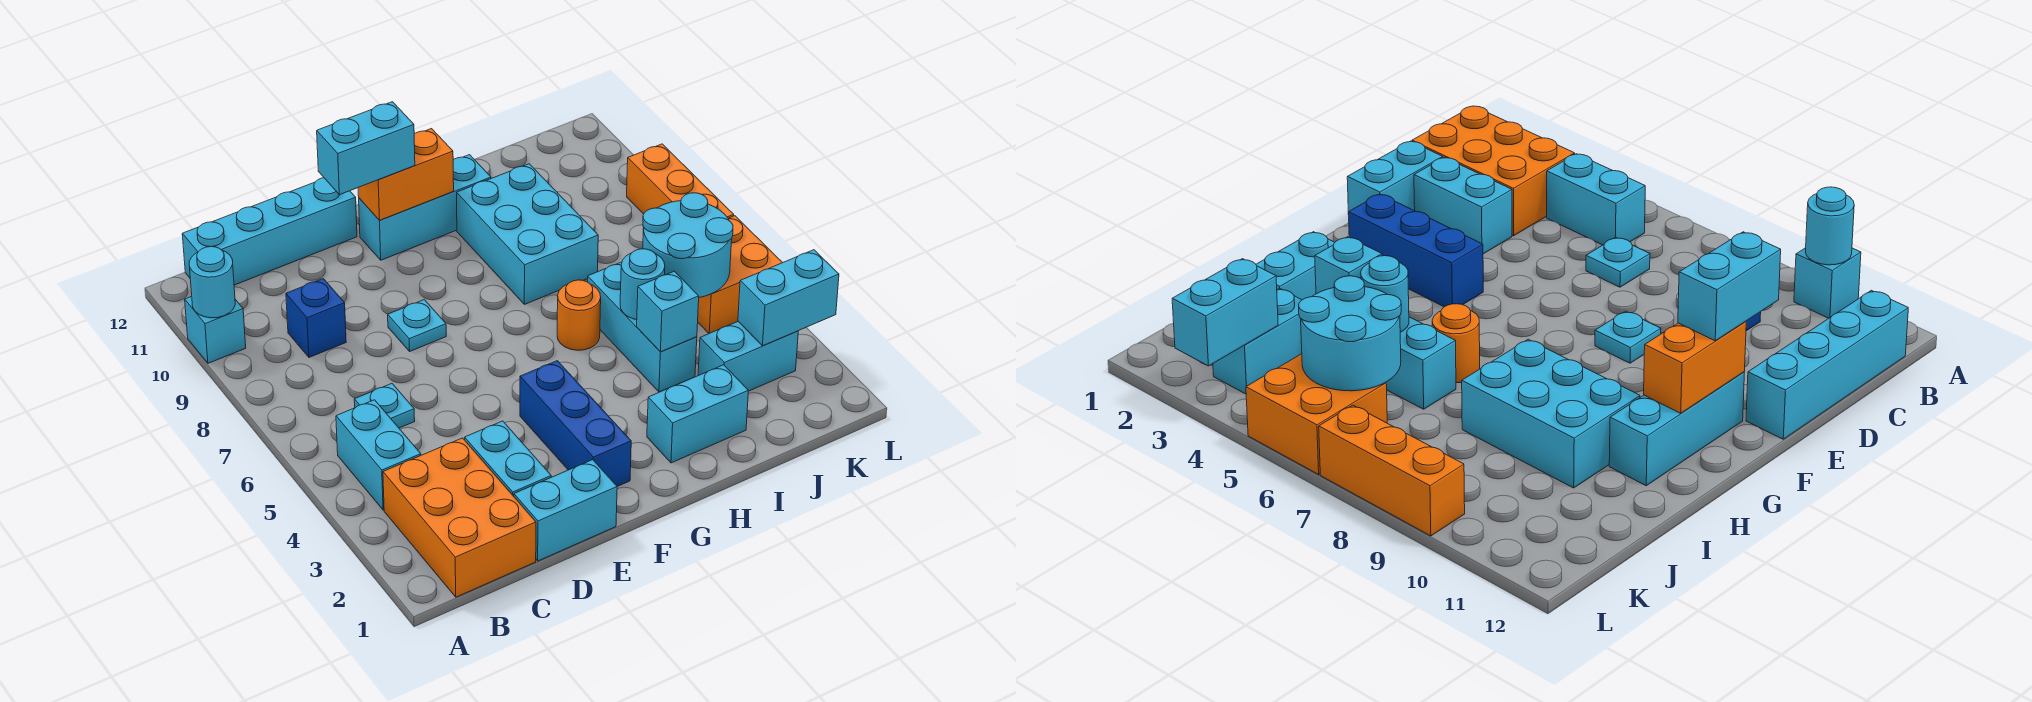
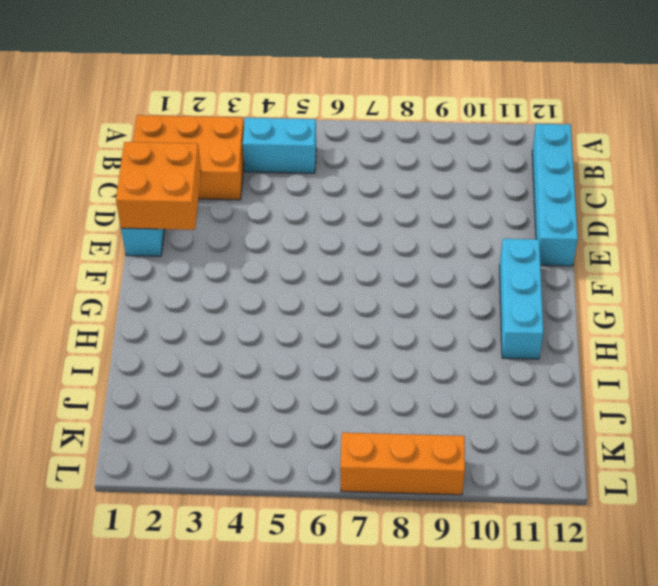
orange 2x2 brick [116,142,201,230] -> orange 2x2 brick moved to [698,216,783,333]
none -> cyan 1x1 brick [185,296,246,363]
none -> cyan 1x1 plate [354,384,415,428]
none -> blue 1x1 brick [286,279,346,357]

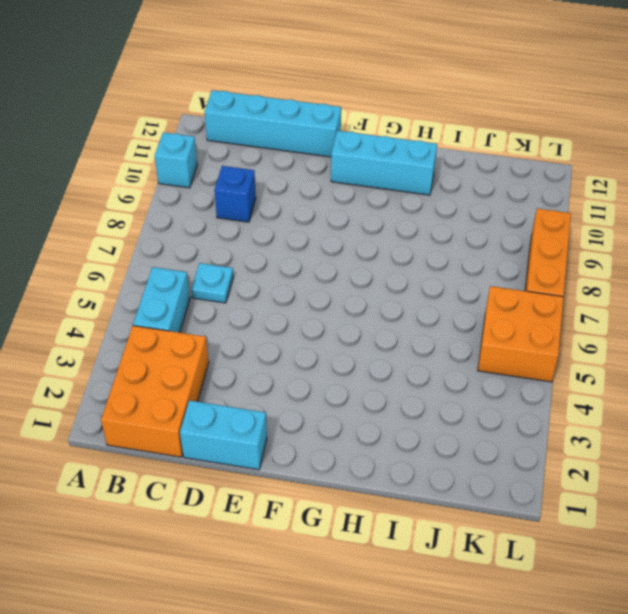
none -> cyan 1x2 brick [465,421,551,496]
none -> cyan 1x1 plate [388,300,446,351]
none -> blue 1x3 brick [520,361,631,486]

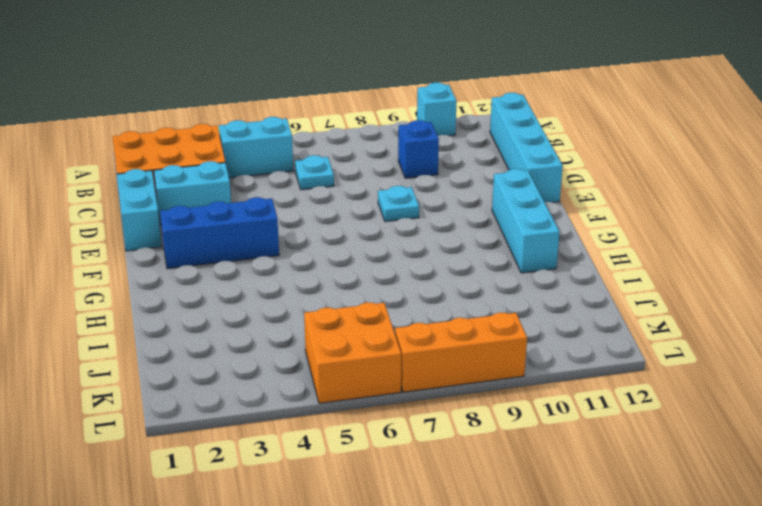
none -> cyan 1x2 brick [647,365,748,463]
none -> orange 1x1 round brick [557,280,601,350]
none -> cyan 2x3 brick [457,164,598,304]

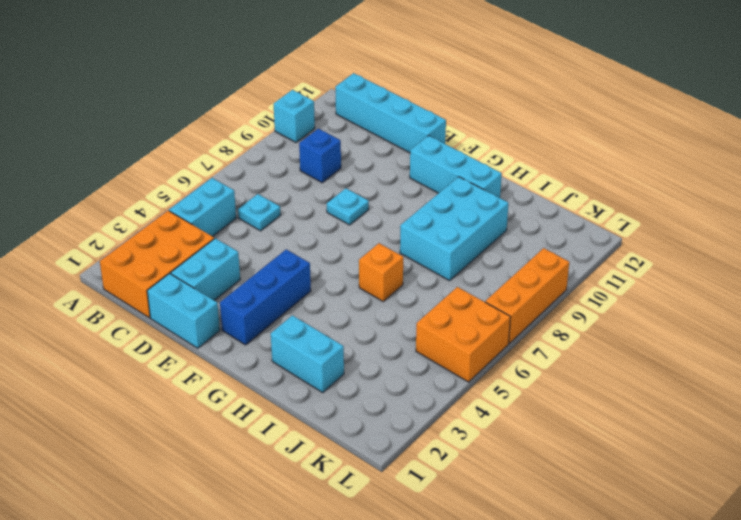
orange 1x1 brick [359,243,403,301] -> orange 1x1 round brick [557,280,601,350]
none -> cyan 1x3 brick [588,262,697,392]
none -> cyan 1x2 brick [698,322,798,391]
none -> cyan 1x1 round brick [189,247,235,318]

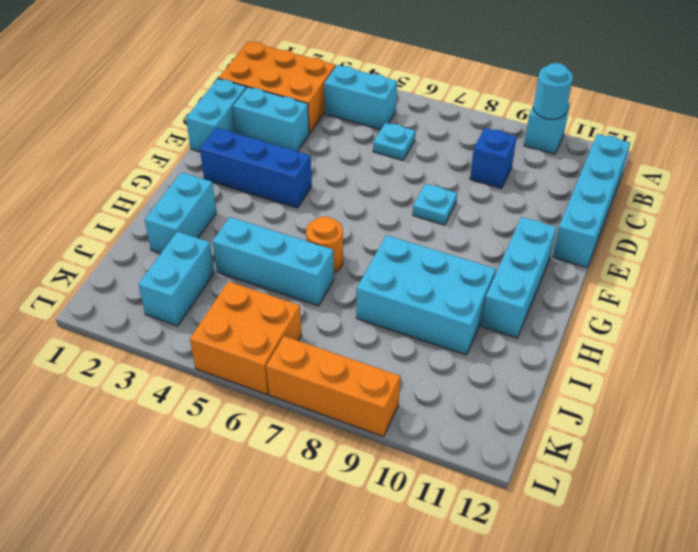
none -> orange 1x2 brick [358,129,454,220]
none -> cyan 1x1 brick [637,271,699,352]
none -> cyan 1x1 round brick [620,249,665,320]

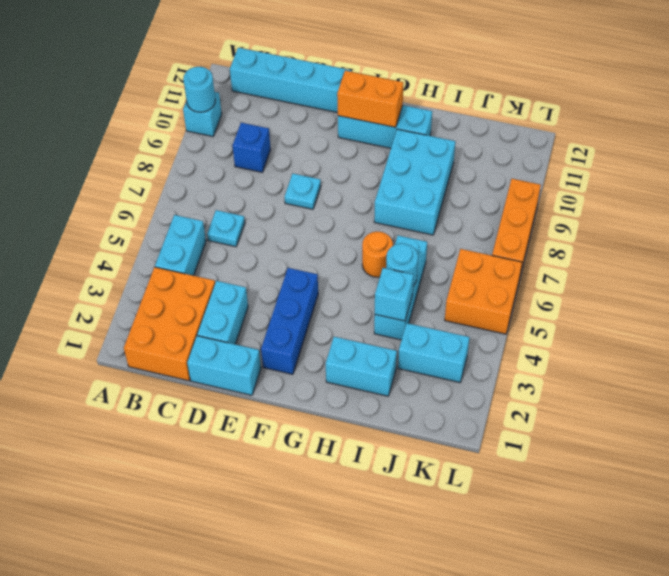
none -> cyan 2x2 round brick [643,193,733,298]
none -> cyan 1x2 brick [738,250,839,346]
none -> cyan 1x2 brick [317,102,415,195]

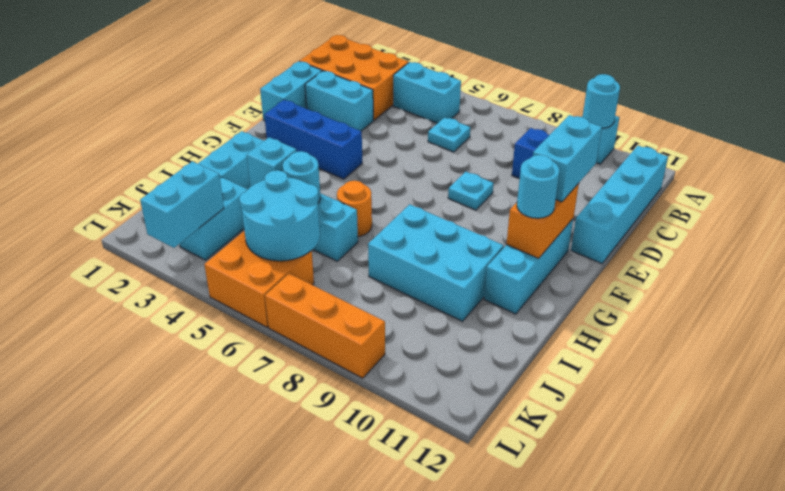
cyan 1x1 round brick [517,155,559,218] -> none

